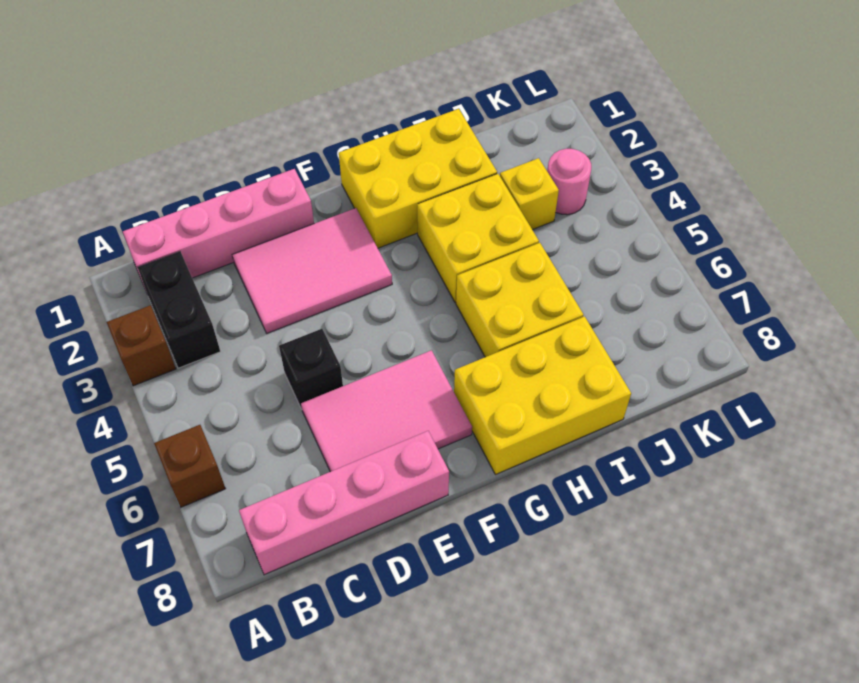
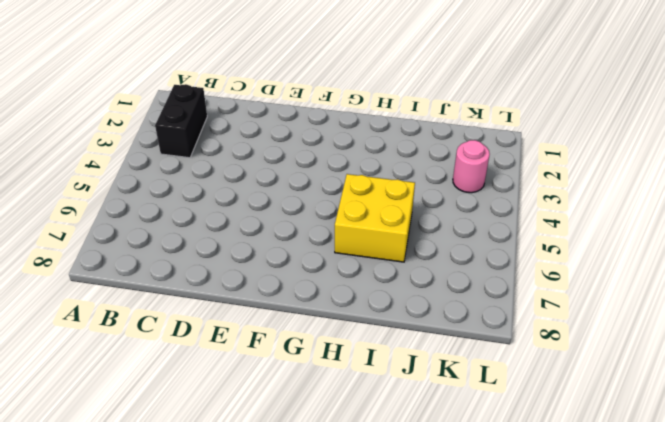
none -> brown 1x1 brick [107,305,176,386]
none -> brown 1x1 brick [154,425,226,507]
none -> pink 1x4 brick [123,169,314,287]

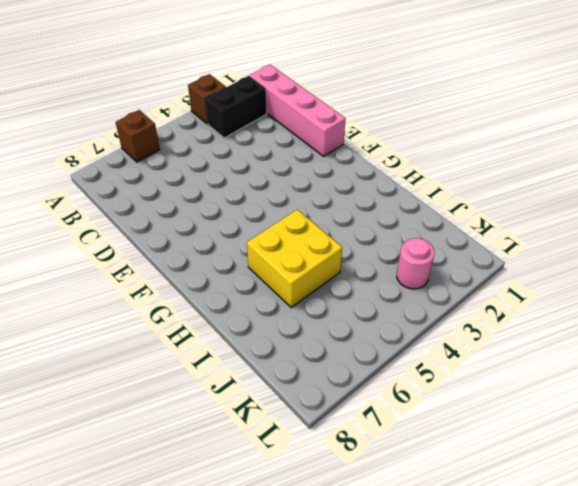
none -> pink 1x4 brick [239,431,449,575]
none -> pink 2x3 tile [232,208,392,333]
none -> black 1x1 brick [279,329,343,409]

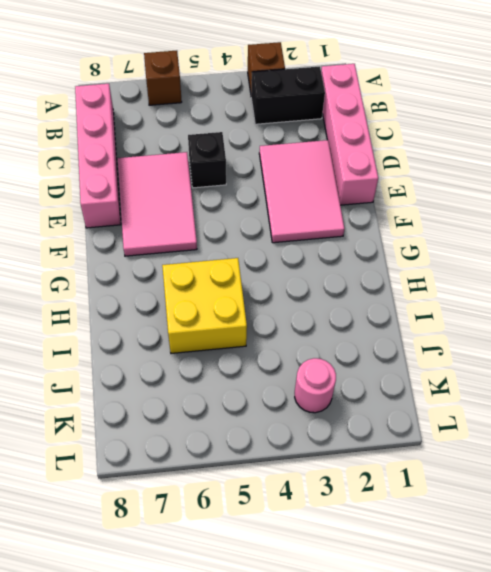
none -> yellow 2x3 brick [339,109,497,248]
none -> yellow 2x3 brick [454,316,631,475]
none -> yellow 2x2 brick [417,174,539,303]

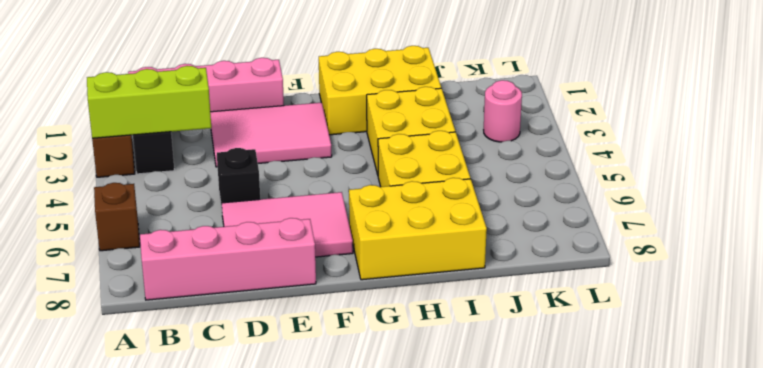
lime 1x3 brick [87,66,211,139] -> none
none -> yellow 1x1 brick [500,158,559,230]

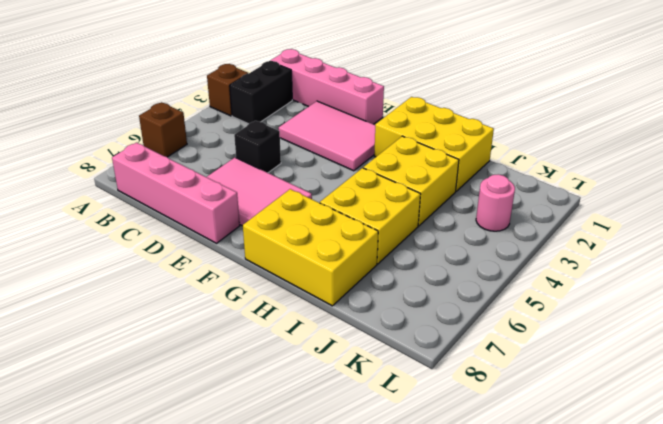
none -> yellow 1x1 brick [500,158,559,230]

